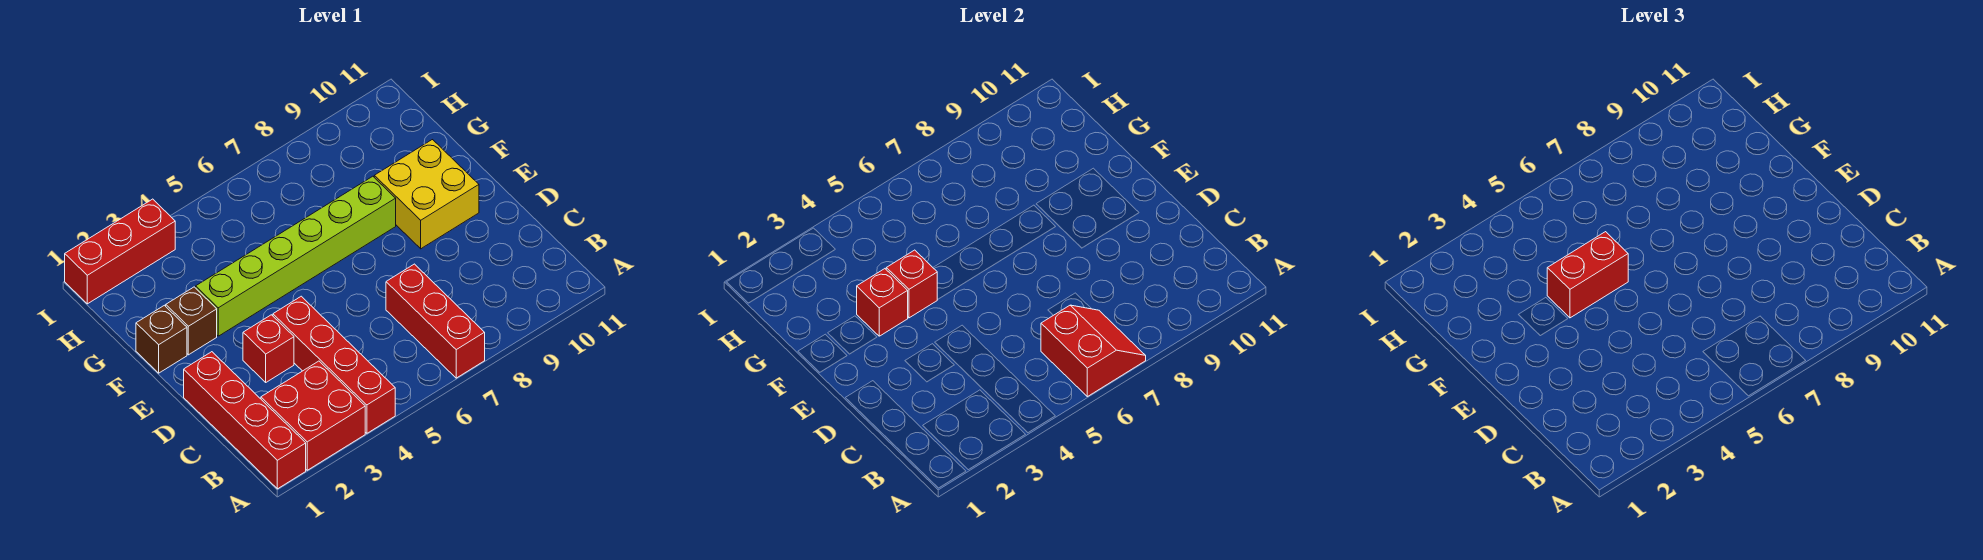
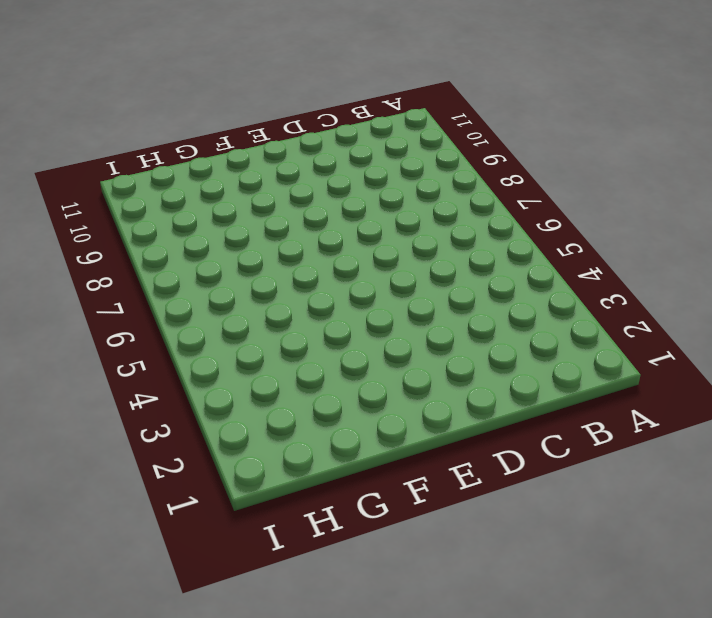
none -> red 1x4 brick [184,352,306,489]
none -> red 2x2 brick [261,361,365,470]
none -> red 1x4 brick [273,296,395,433]

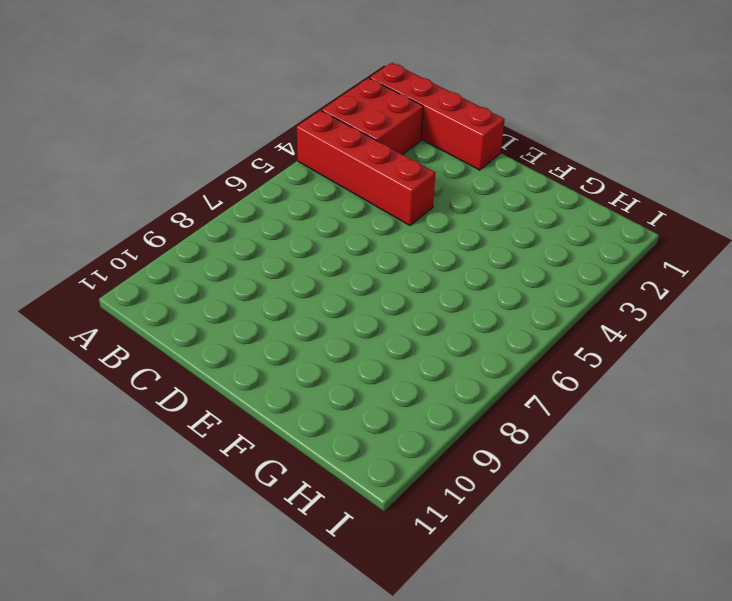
none -> red 1x3 brick [386,264,485,378]
none -> red 1x1 brick [243,315,294,382]
none -> yellow 2x2 brick [374,140,479,249]

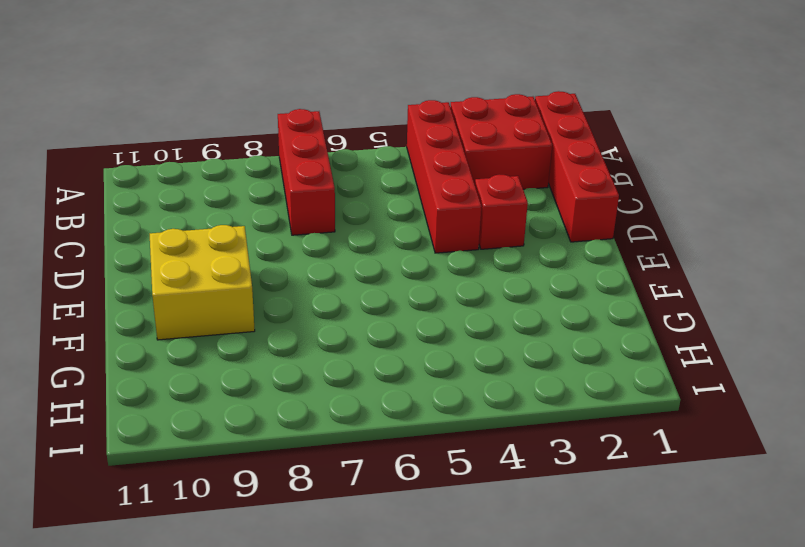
none -> brown 1x1 brick [136,305,187,373]
none -> brown 1x1 brick [166,287,217,355]
none -> lime 1x6 brick [196,176,396,336]

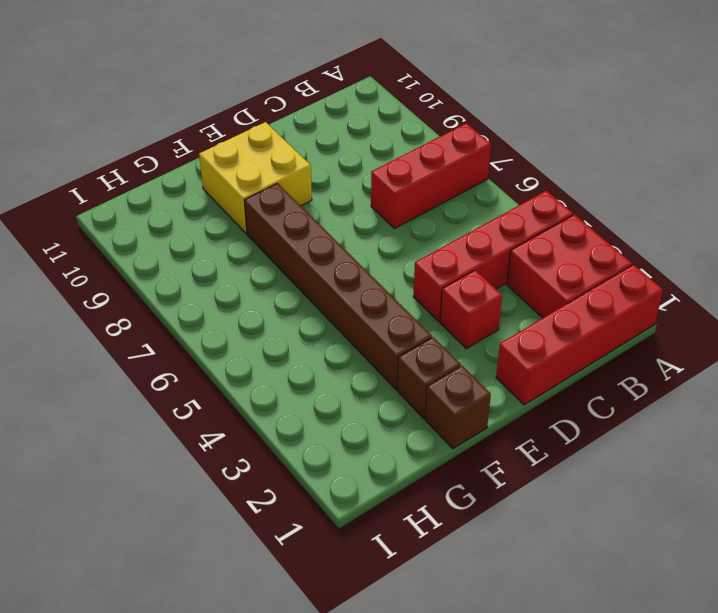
brown 1x6 brick [244,183,432,390] -> lime 1x6 brick [196,176,396,336]
none -> red 1x3 brick [65,199,175,304]
none -> red 2x2 slope [1041,305,1146,397]
none -> red 1x1 brick [857,269,908,336]

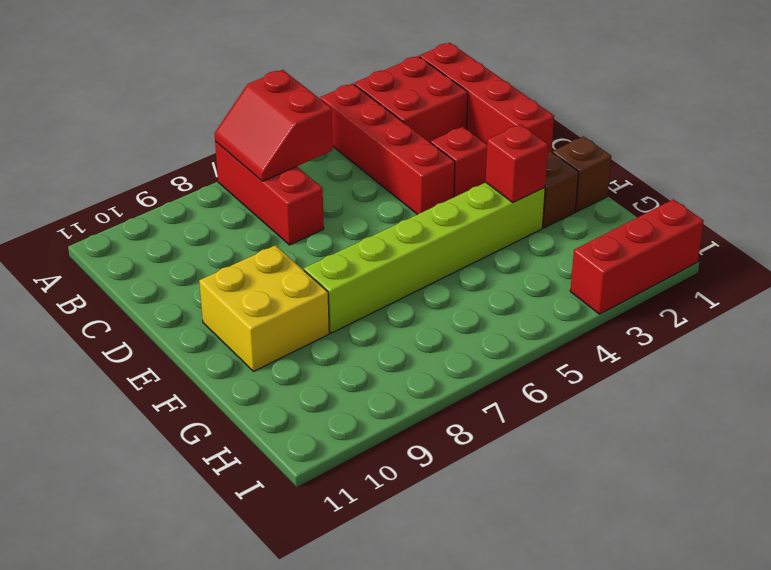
none -> red 1x1 brick [886,250,937,318]
none -> red 1x2 brick [1547,232,1628,318]

